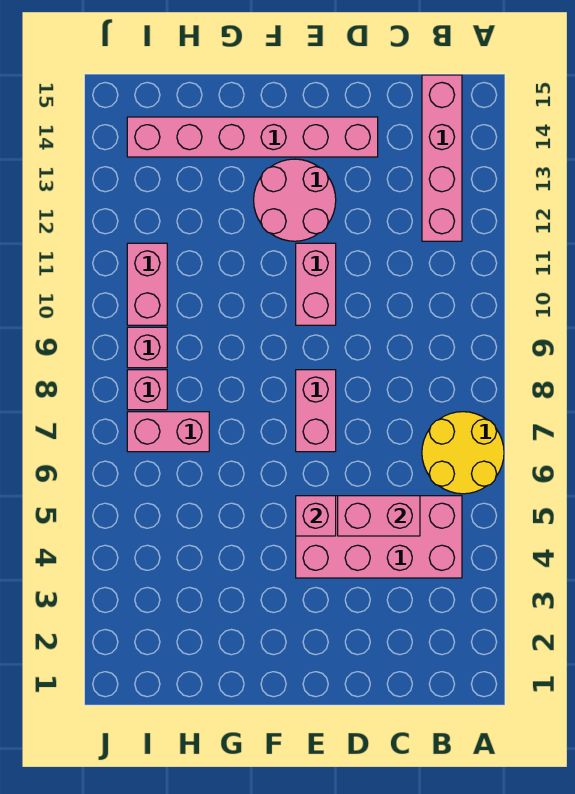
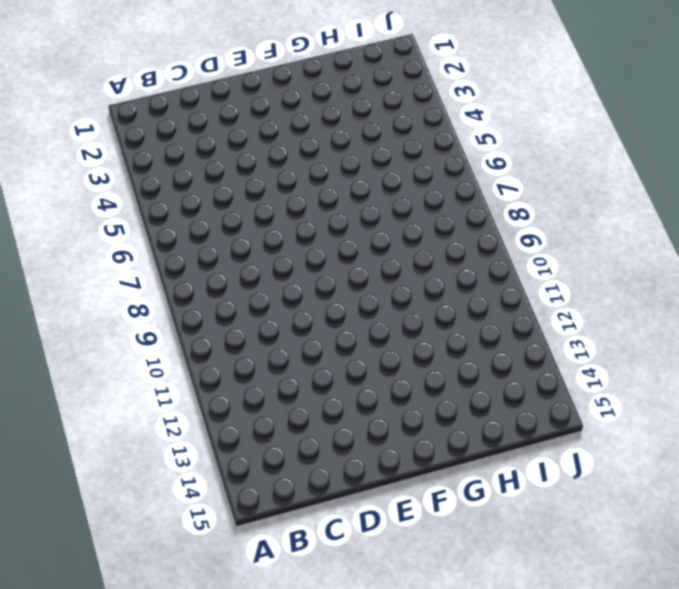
none -> yellow 2x2 round brick [422,412,504,494]
none -> pink 2x4 brick [296,496,462,578]
none -> pink 1x4 brick [422,75,462,241]

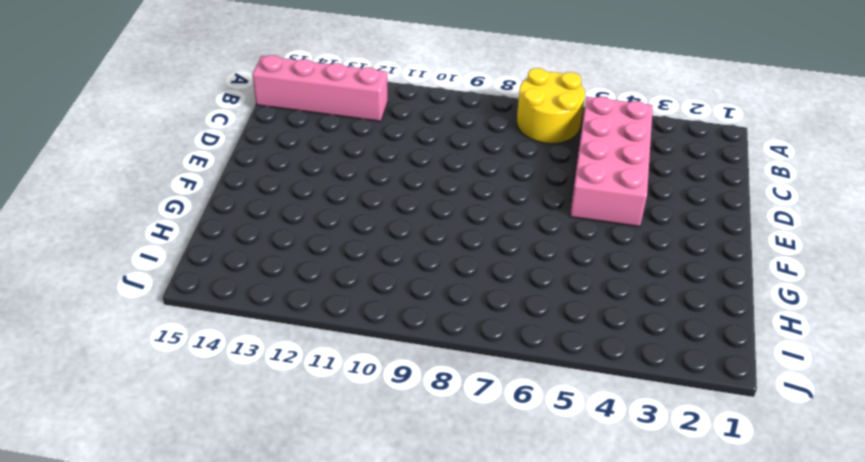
none -> pink 1x6 brick [127,117,378,157]
none -> pink 1x2 brick [296,370,336,452]
none -> pink 1x2 brick [296,243,336,325]

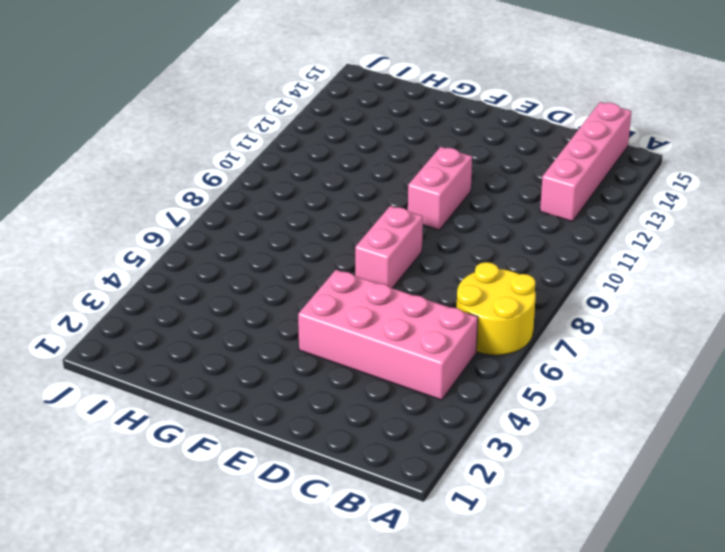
none -> pink 1x6 brick [127,117,378,157]
none -> pink 2x2 round brick [254,159,336,241]
none -> pink 1x2 brick [127,412,209,452]

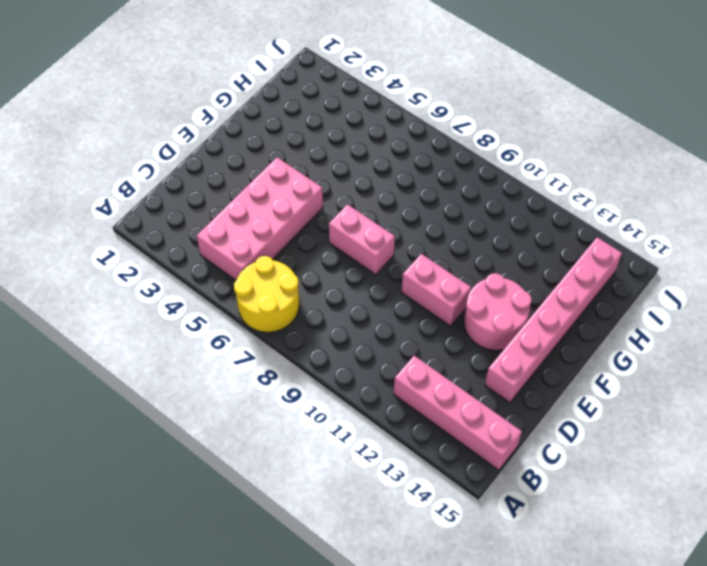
none -> pink 1x2 brick [127,412,209,452]
none -> pink 1x1 brick [127,370,167,410]
none -> pink 1x1 brick [127,327,167,368]

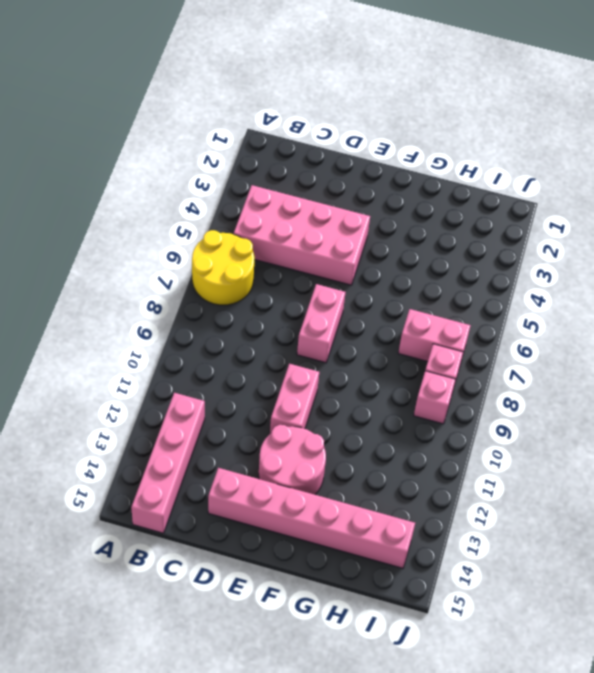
none -> pink 1x2 brick [127,243,167,325]
none -> pink 1x2 brick [338,496,420,536]
none -> pink 1x1 brick [296,496,336,536]

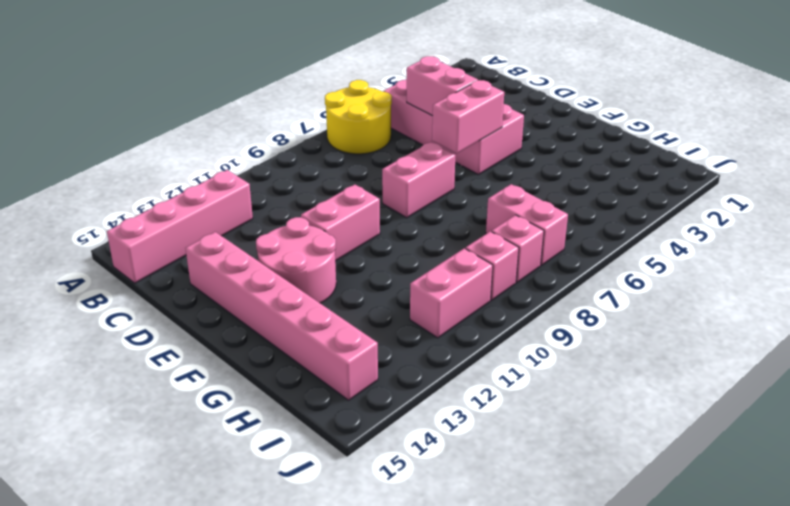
pink 1x2 brick [432,80,504,153] -> pink 1x1 brick [296,496,336,536]

